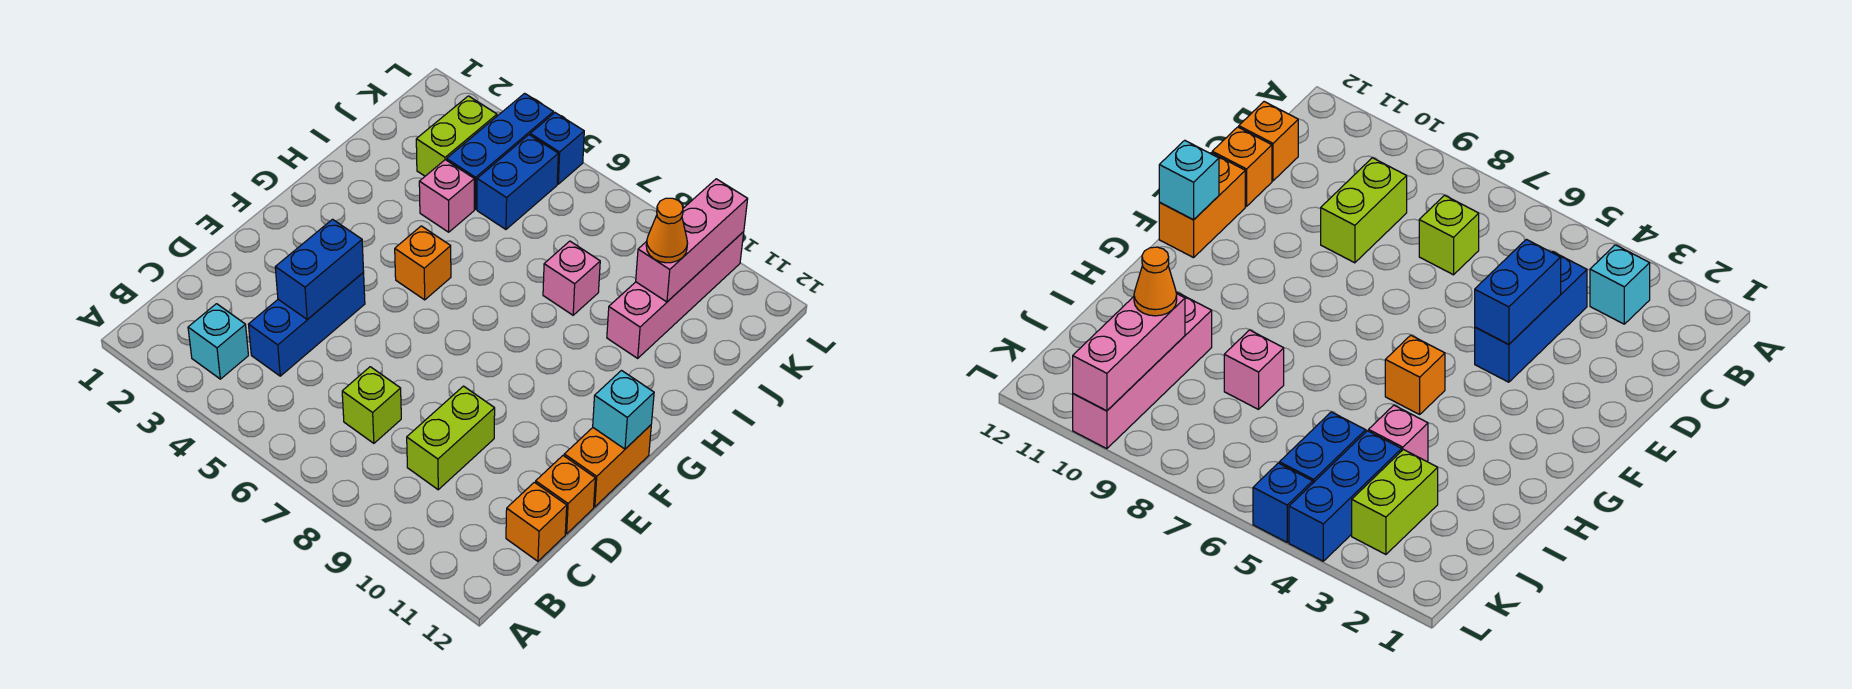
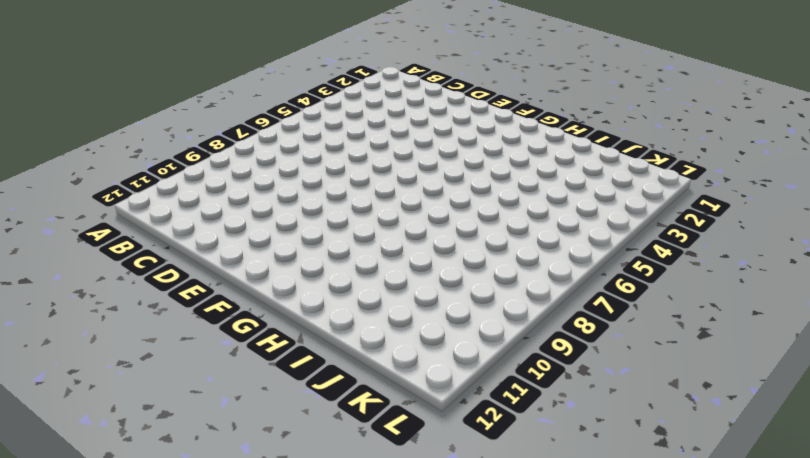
none -> cyan 1x1 brick [188,304,248,379]
none -> blue 1x3 brick [248,273,365,376]
none -> lime 1x1 brick [342,367,401,443]

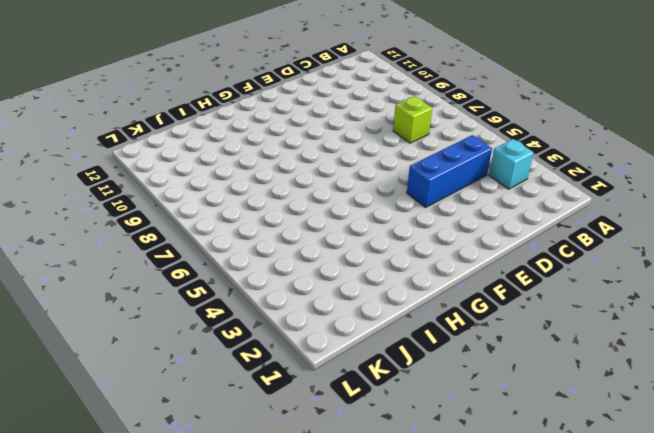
none -> lime 1x2 brick [407,386,495,490]
none -> orange 1x1 brick [506,482,567,561]
none -> orange 1x1 brick [536,456,595,534]

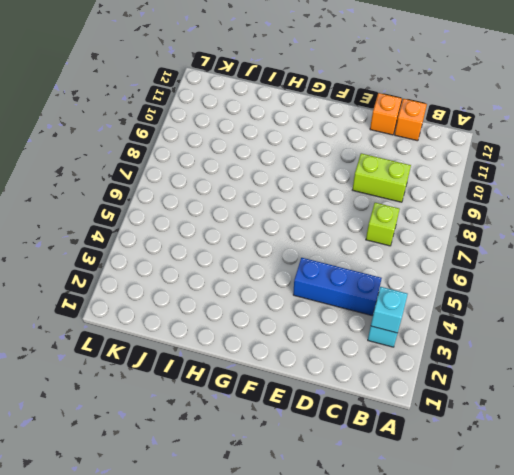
cyan 1x1 brick [371,287,408,333] -> cyan 1x1 brick moved to [593,371,654,449]
none -> orange 1x2 brick [564,425,651,507]
none -> orange 1x1 brick [395,226,451,300]
none -> pink 1x1 brick [419,160,474,232]

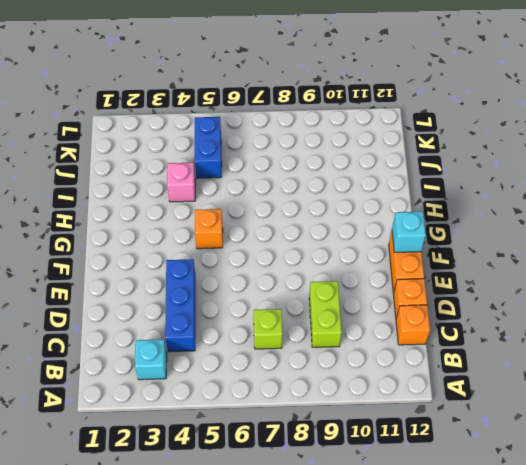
none -> pink 1x1 brick [543,241,600,315]
none -> pink 1x4 brick [607,232,744,358]
none -> lime 1x2 brick [416,96,497,176]

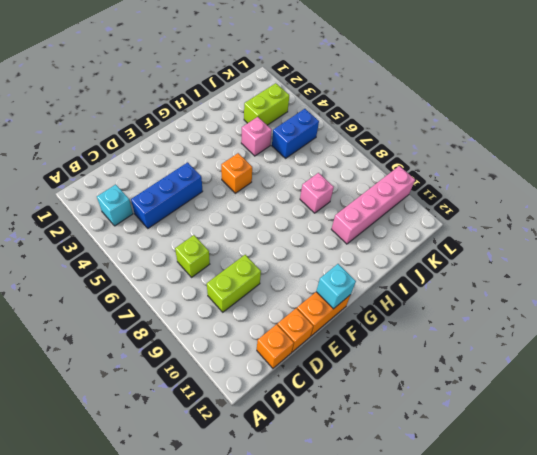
none -> blue 1x3 brick [447,93,554,209]
none -> blue 1x1 brick [530,113,584,184]
none -> blue 1x2 brick [275,219,364,320]

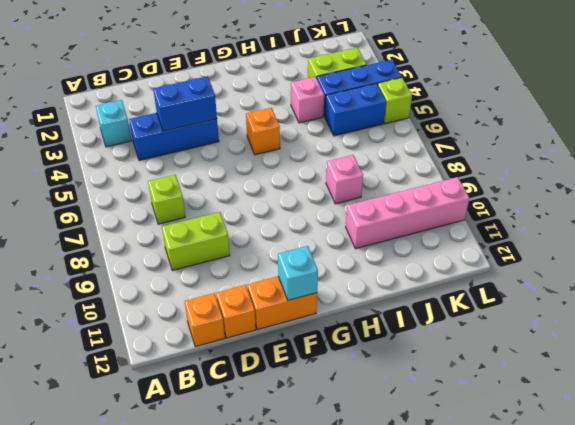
lime 1x1 brick [378,78,412,124] -> blue 1x1 brick [530,113,584,184]
none -> pink 1x3 brick [636,179,748,302]
none -> orange 1x1 cone [646,198,688,263]

